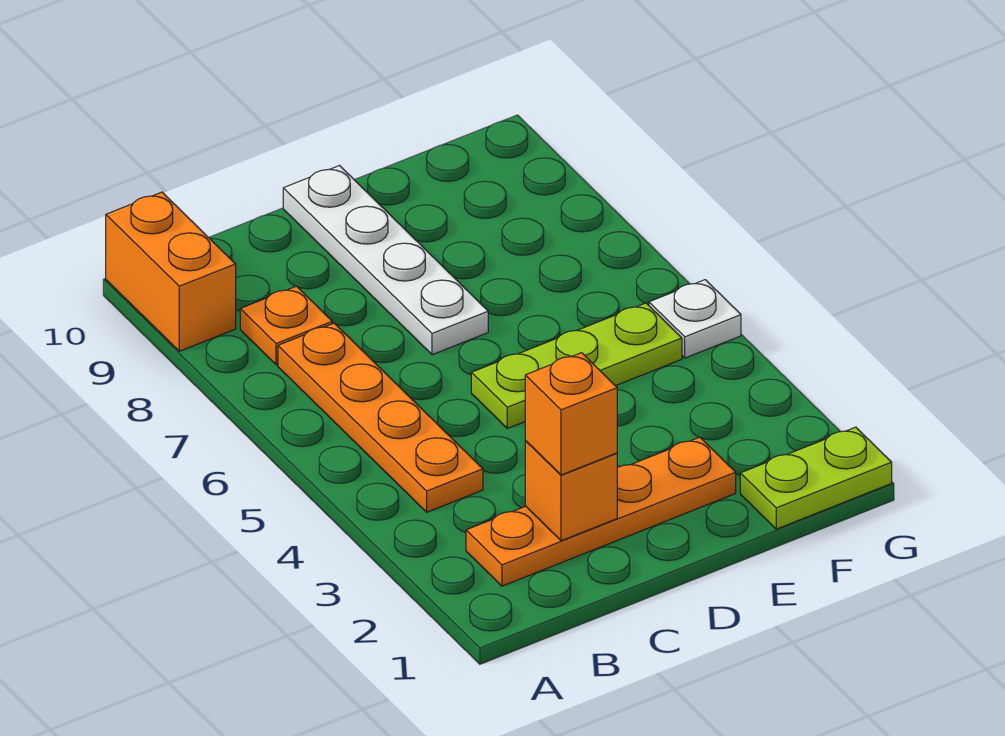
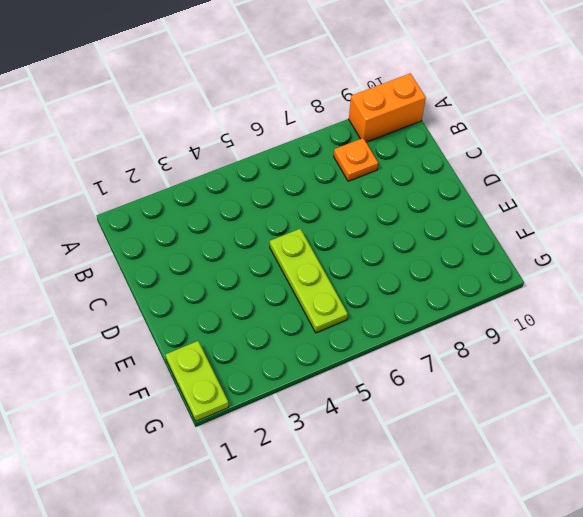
none -> orange 1x4 plate [466,437,736,586]
none -> orange 1x4 plate [278,323,483,512]

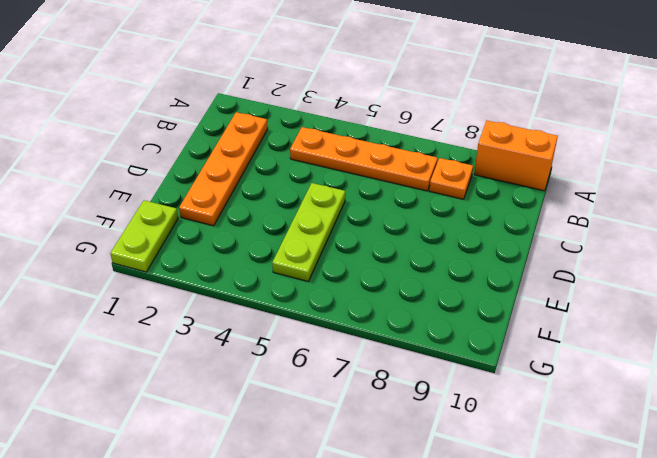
none -> white 1x4 plate [283,166,488,355]
none -> white 1x1 plate [649,280,741,358]

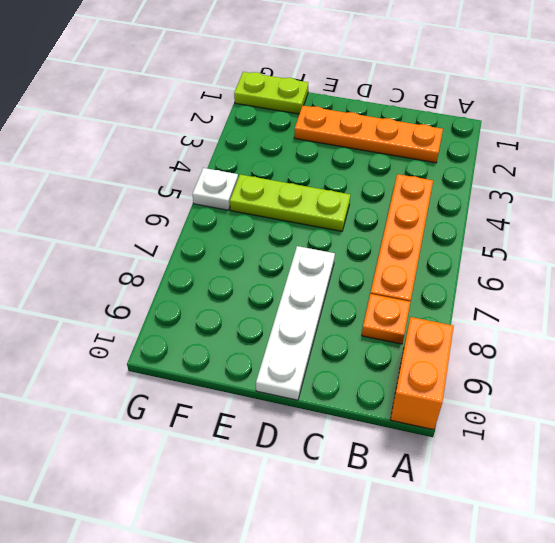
none -> orange 1x1 brick [525,441,617,541]
none -> orange 1x1 brick [525,353,617,475]

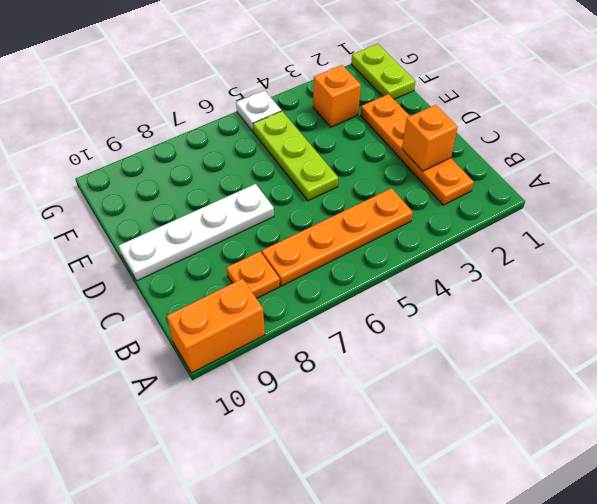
orange 1x1 brick [313,65,361,127] -> orange 1x1 brick moved to [525,353,617,475]

